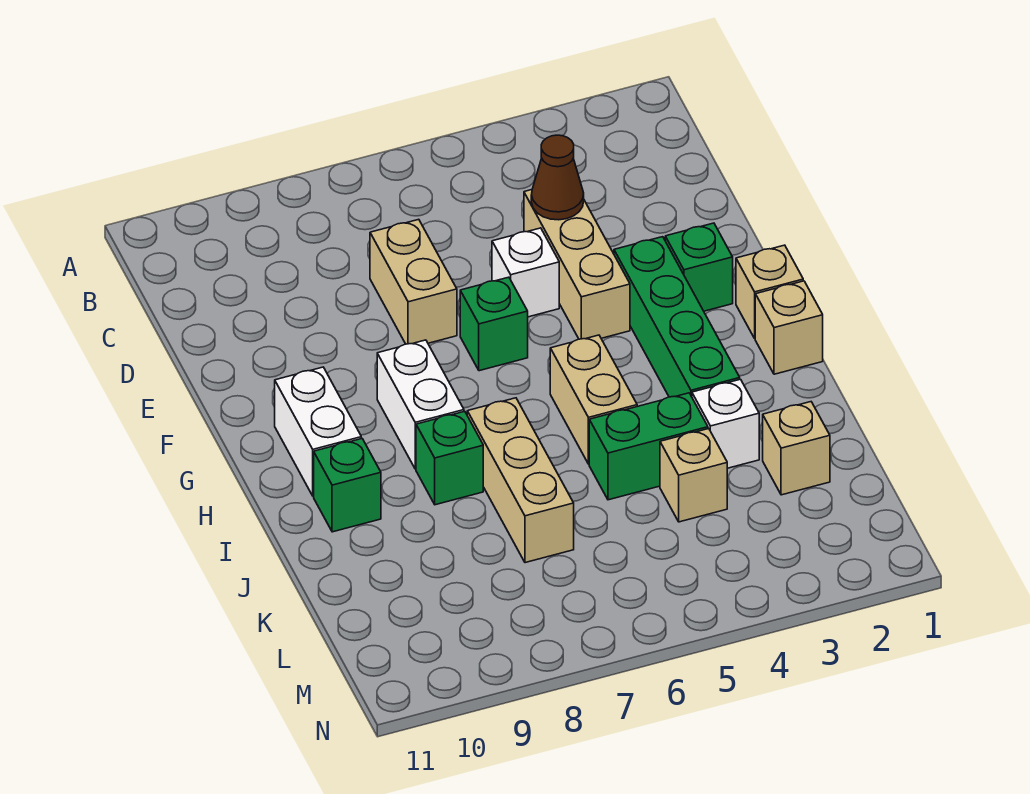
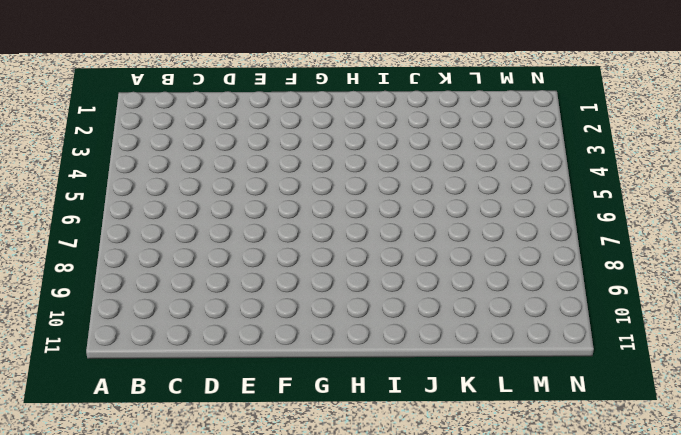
none -> tan 1x3 brick [524,190,630,339]
none -> tan 1x2 brick [370,219,457,344]
none -> white 1x1 brick [492,228,559,317]

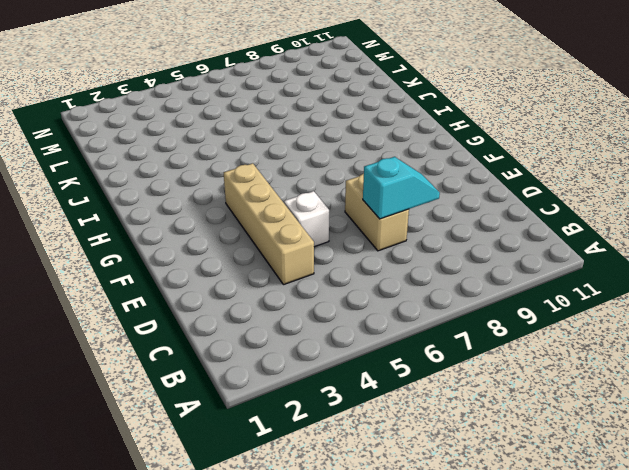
tan 1x4 brick [224,163,314,285] -> tan 1x3 brick [524,190,630,339]
cyan 1x2 slope [363,157,440,219] -> none
none -> green 1x1 brick [665,223,733,311]
none -> green 1x4 brick [614,237,740,397]
none -> green 1x1 brick [460,277,528,371]

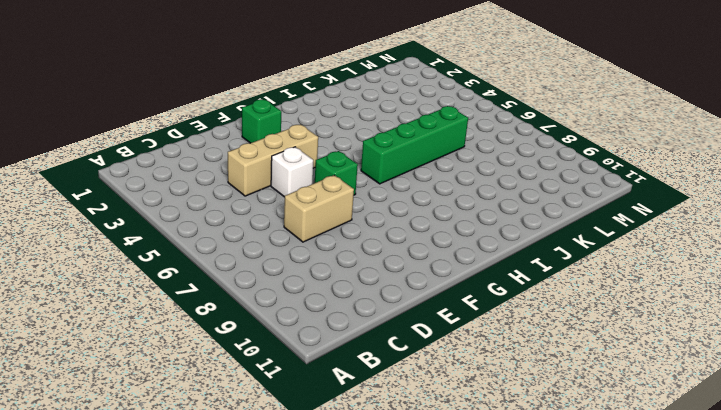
green 1x4 brick [361,106,468,184] -> green 1x4 brick moved to [614,237,740,397]
none -> tan 1x1 brick [736,245,803,338]
none -> white 1x2 brick [377,340,464,469]
none -> white 1x2 brick [275,367,361,496]

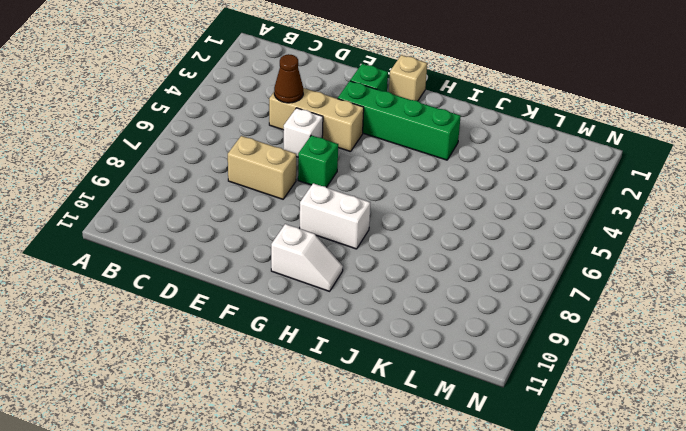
white 1x2 slope [271,224,343,291] -> white 1x2 brick [275,367,361,496]
none -> tan 1x1 brick [755,281,823,374]
none -> tan 1x2 brick [550,335,637,464]
none -> tan 1x3 brick [467,398,574,563]

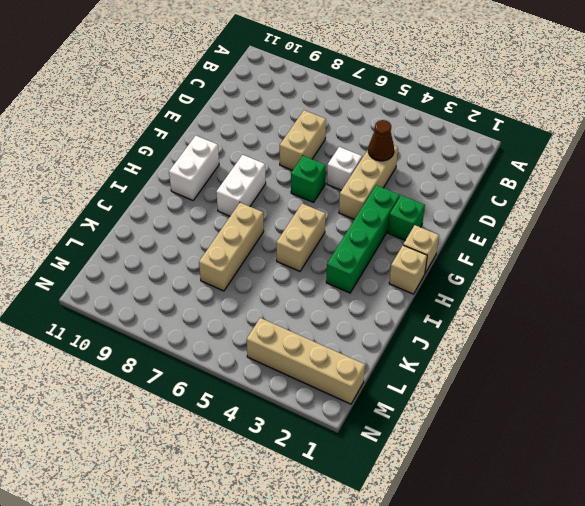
tan 1x4 brick [247,318,365,404] -> none
none -> green 1x1 brick [416,411,483,505]
none -> green 1x1 brick [314,439,381,532]
none -> white 1x1 brick [692,379,759,468]

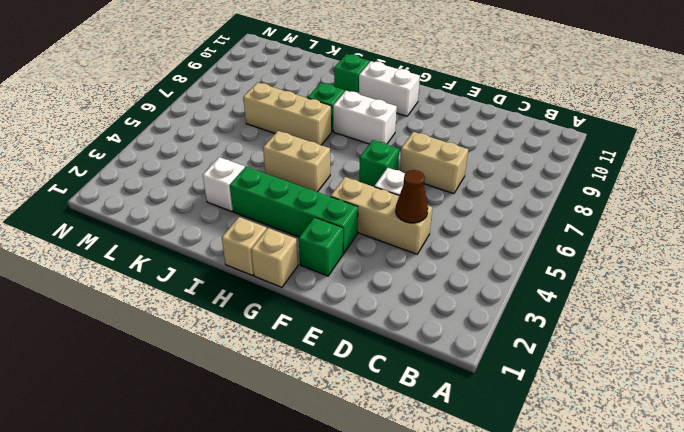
none -> green 1x2 brick [589,393,708,500]
none -> tan 1x1 brick [763,402,830,495]
none -> tan 1x1 brick [660,429,727,522]

